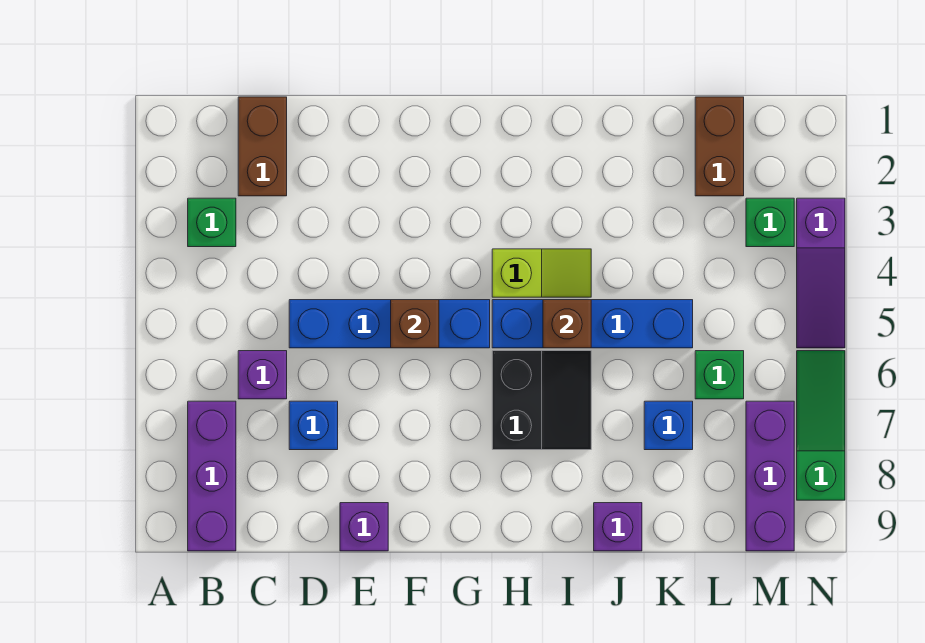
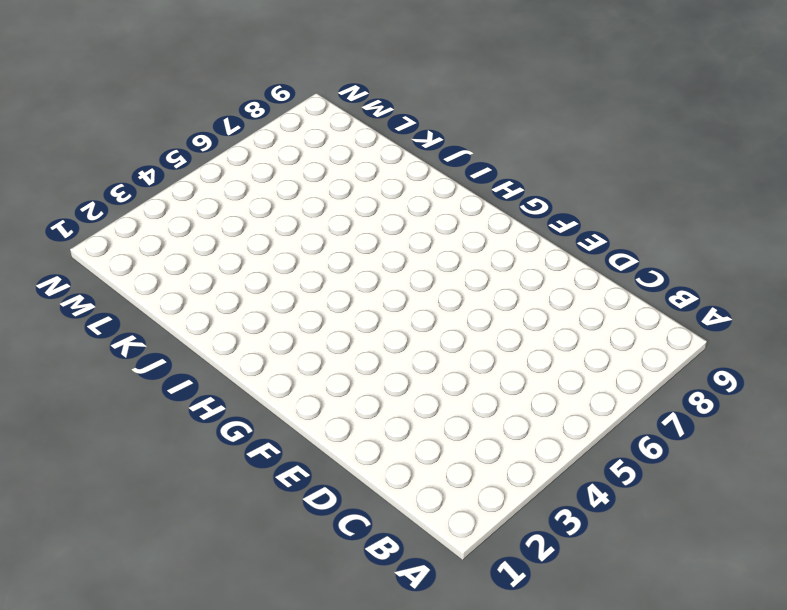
none -> green 1x1 brick [188,198,236,247]
none -> purple 1x3 brick [188,401,236,551]
none -> brown 1x2 brick [238,97,287,196]

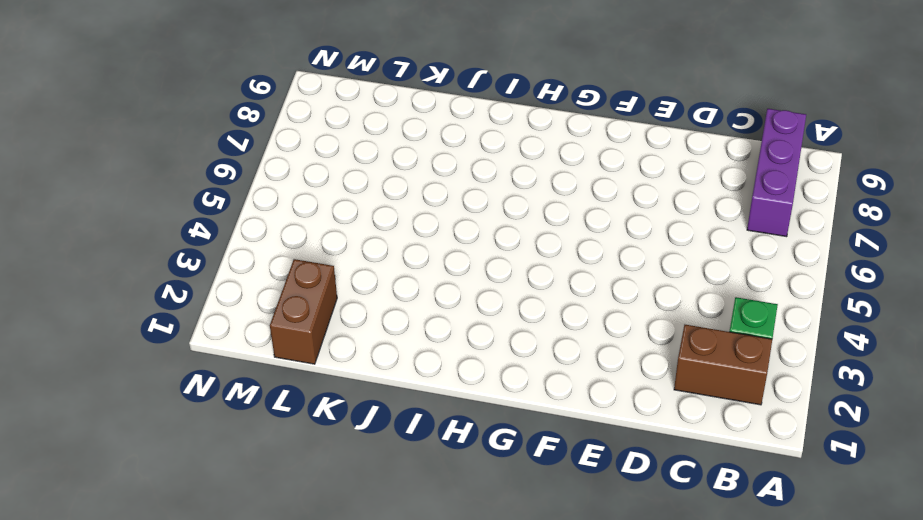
brown 1x2 brick [674,325,772,405] -> brown 1x2 brick turned to [238,97,287,196]
none -> purple 1x1 brick [238,351,287,399]
none -> blue 1x4 brick [289,300,490,348]
none -> blue 1x1 brick [289,401,338,450]

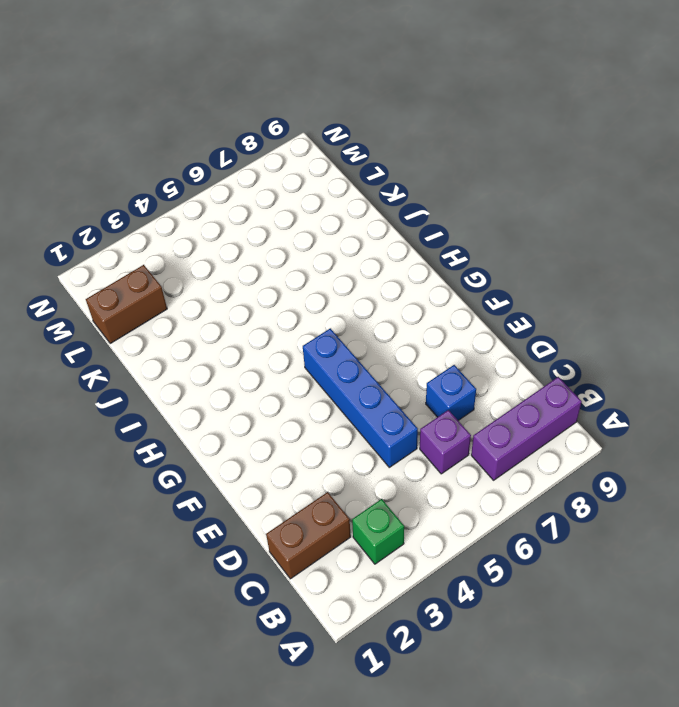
none -> purple 1x1 brick [340,503,388,551]
none -> lime 1x2 slope [492,249,591,297]
none -> blue 1x4 brick [492,300,693,348]

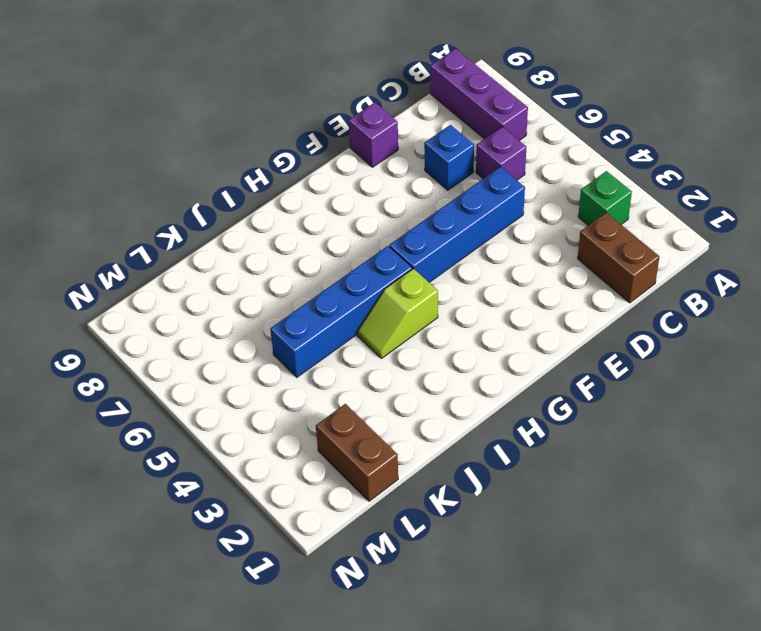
none -> black 2x2 slope [492,351,591,450]
none -> purple 1x1 brick [594,503,642,551]
none -> blue 1x1 brick [644,401,693,450]

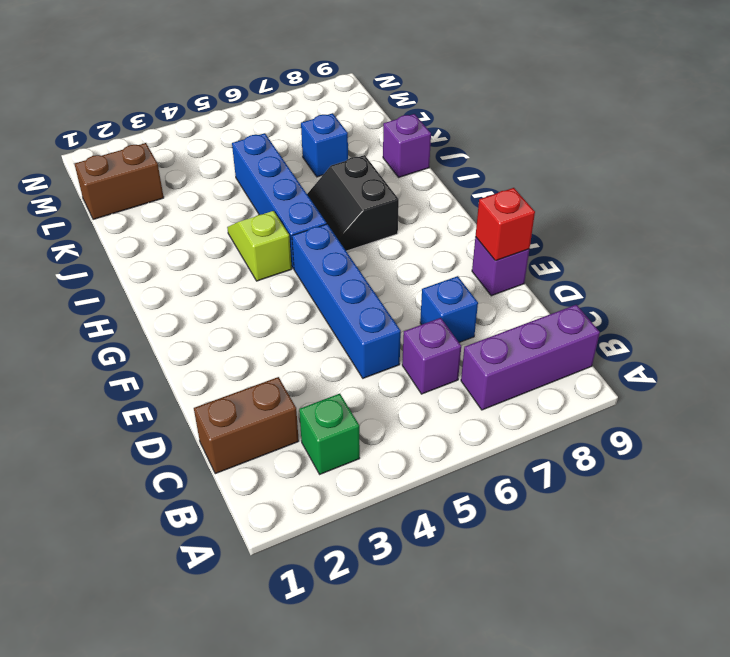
red 1x1 brick [476,188,535,261] -> none
black 2x2 slope [307,155,399,251] -> black 2x2 slope turned to [492,351,591,450]
none -> green 1x1 brick [695,351,744,399]
none -> green 1x1 brick [746,198,794,247]
none -> purple 1x3 brick [746,401,794,551]

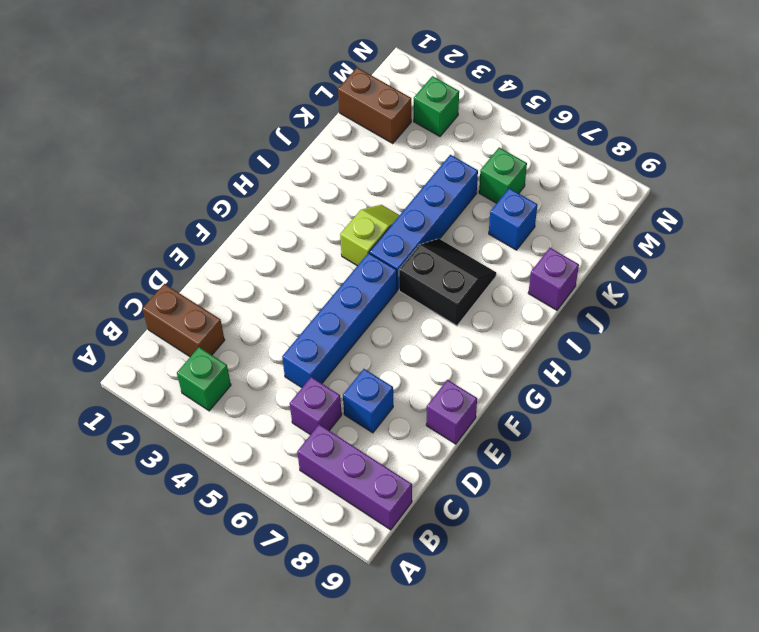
none -> purple 1x3 brick [746,401,794,551]
none -> purple 1x3 slope [797,198,845,348]
none -> green 1x3 slope [797,351,845,500]

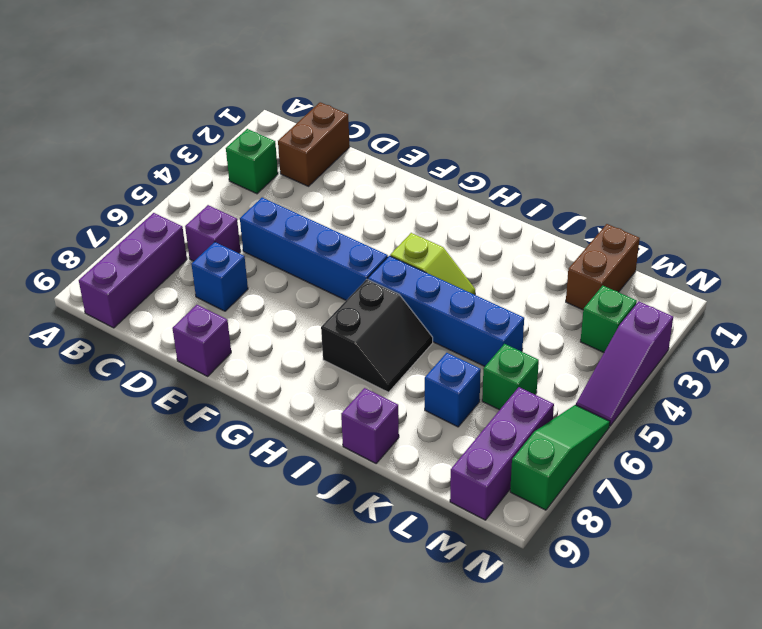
none -> brown 1x1 brick [391,300,439,348]
none -> brown 1x1 brick [543,300,591,348]

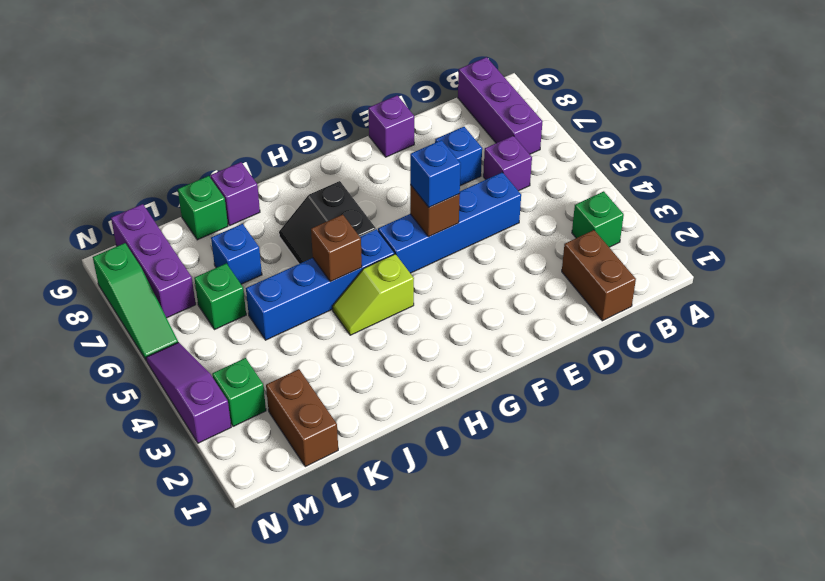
blue 1x1 brick [410,140,461,207] -> none
green 1x1 brick [178,176,228,240] -> none

